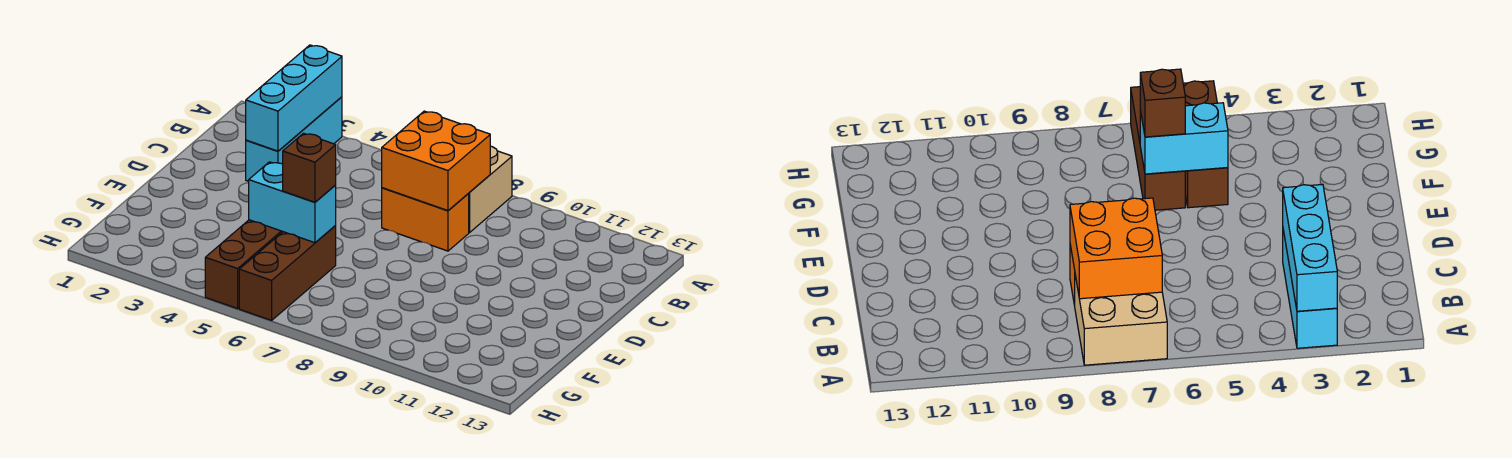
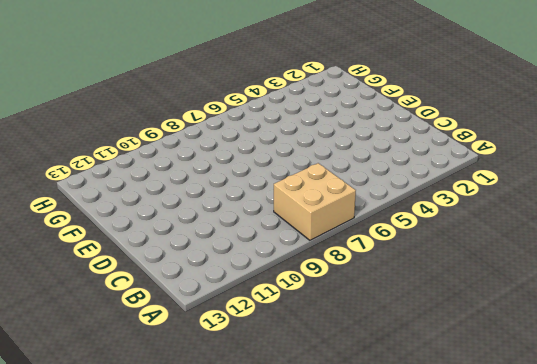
none -> cyan 1x3 brick [246,97,342,181]
none -> orange 1x2 brick [382,188,469,251]

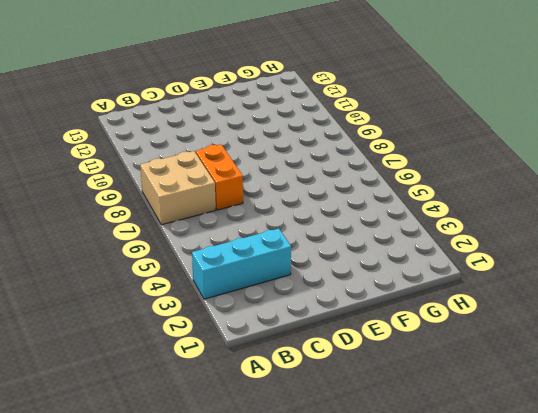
none -> brown 1x3 brick [205,220,283,309]
none -> brown 1x3 brick [239,226,336,320]

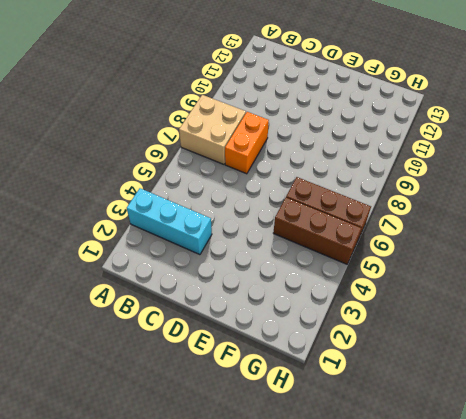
none -> cyan 1x3 brick [246,45,342,151]
none -> orange 2x2 brick [382,111,490,211]

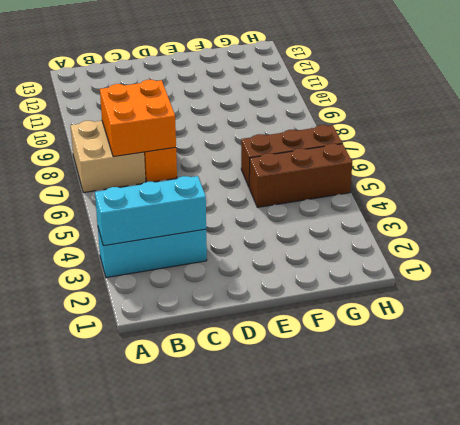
none -> cyan 1x2 brick [249,162,336,243]
none -> brown 1x1 brick [283,133,336,202]

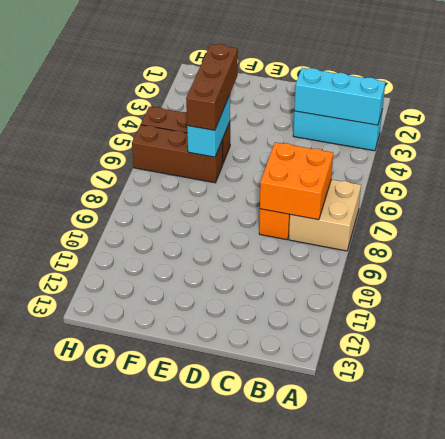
brown 1x3 brick [186,44,238,130] -> brown 1x1 brick [283,133,336,202]

